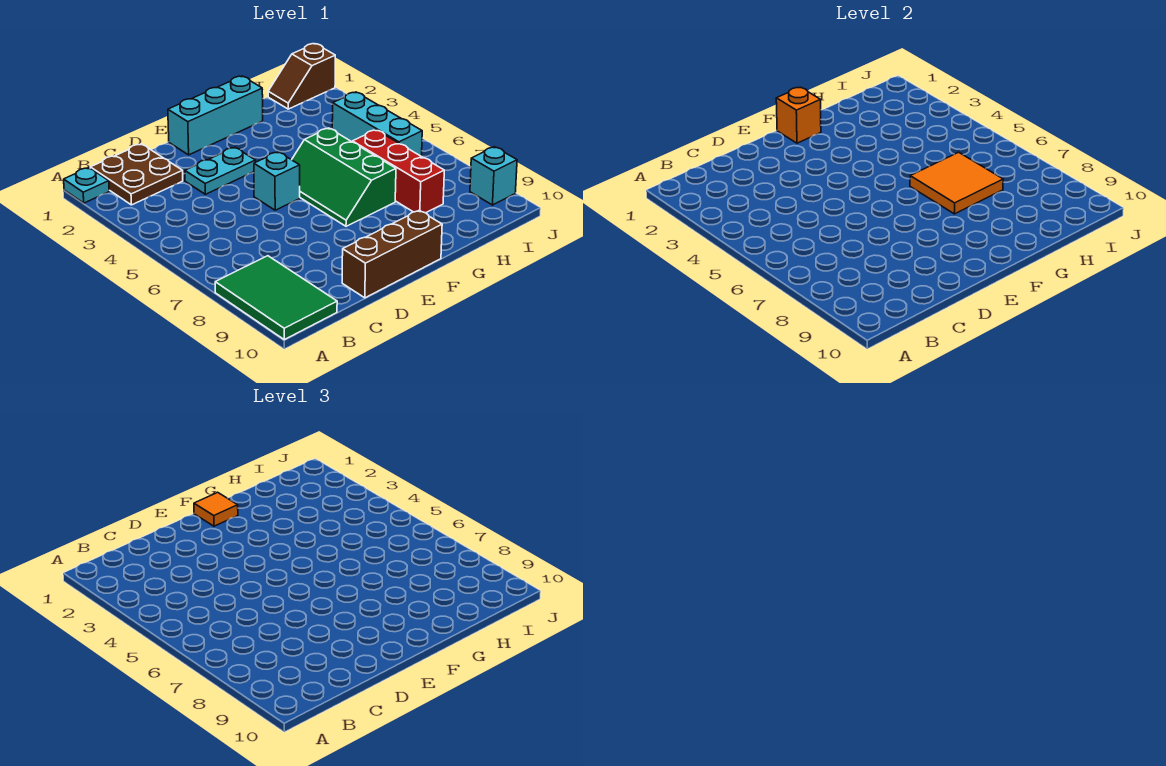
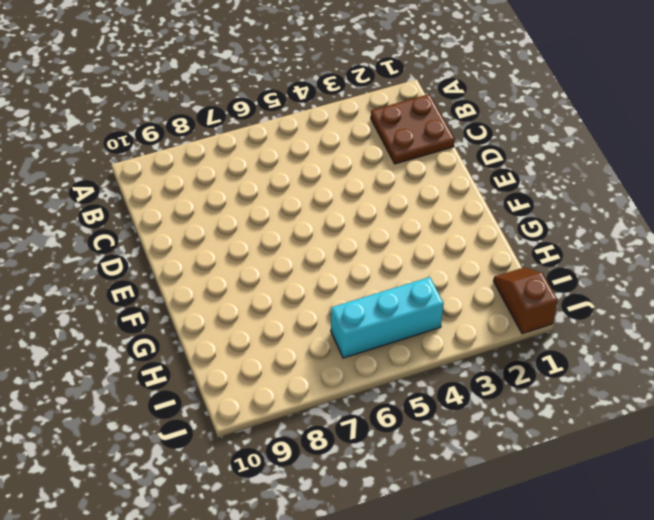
none -> cyan 1x1 plate [64,168,109,203]
none -> green 2x3 tile [215,256,337,340]
none -> cyan 1x2 plate [185,147,255,194]

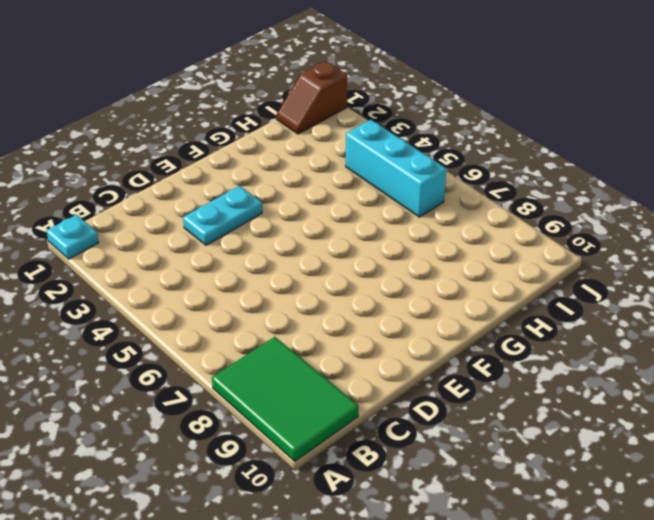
none -> brown 2x2 plate [90,144,183,205]
none -> brown 1x3 brick [342,210,442,298]
none -> cyan 1x3 brick [168,76,263,155]

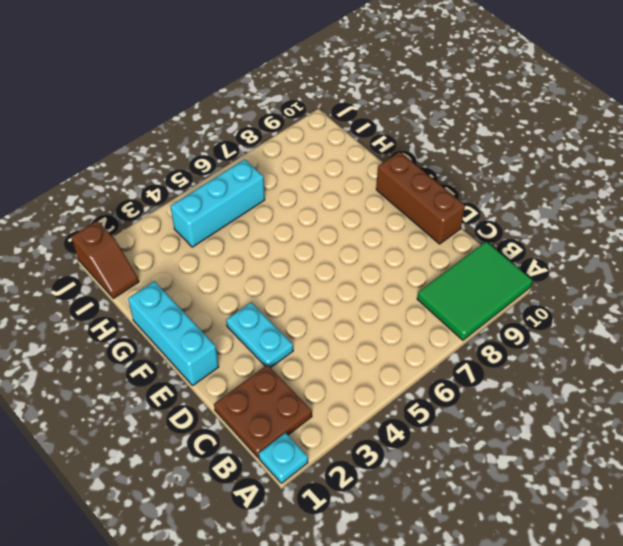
none -> cyan 1x1 brick [254,152,300,210]
none -> green 2x3 slope [292,128,396,226]
none -> red 1x3 brick [352,130,444,213]

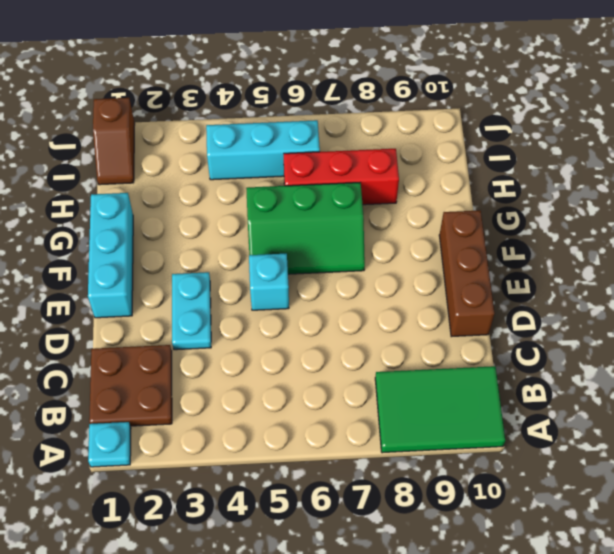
none -> cyan 1x1 brick [470,147,517,205]
none -> orange 1x1 brick [776,87,821,143]
none -> orange 2x2 tile [910,152,1003,214]

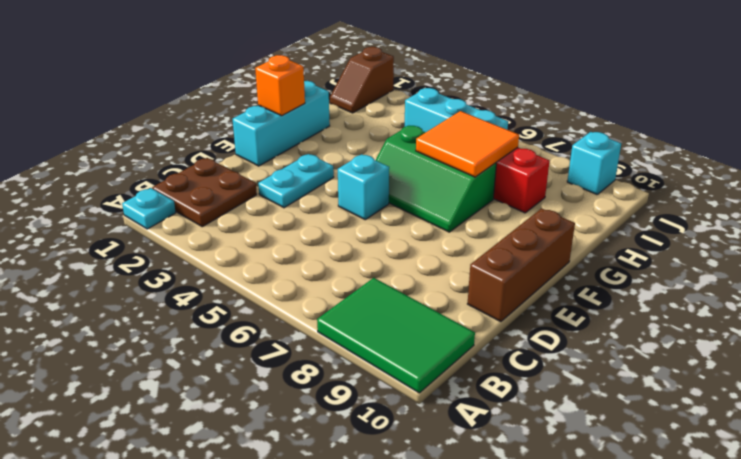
none -> orange 1x1 tile [194,492,238,526]

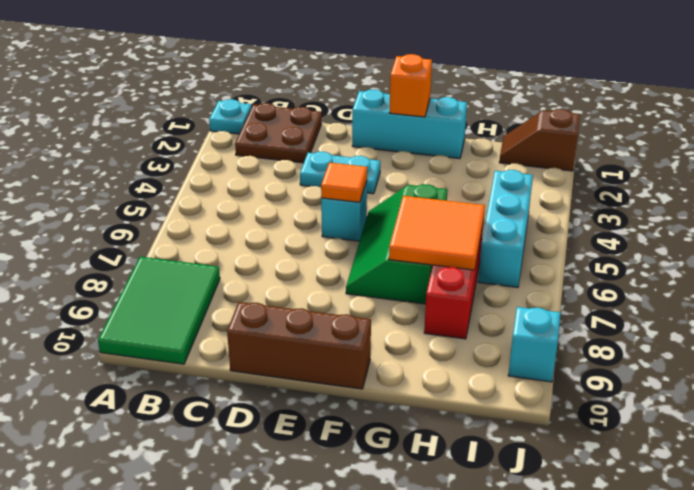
orange 1x1 tile [321,163,367,202] -> orange 1x1 tile moved to [194,492,238,526]

